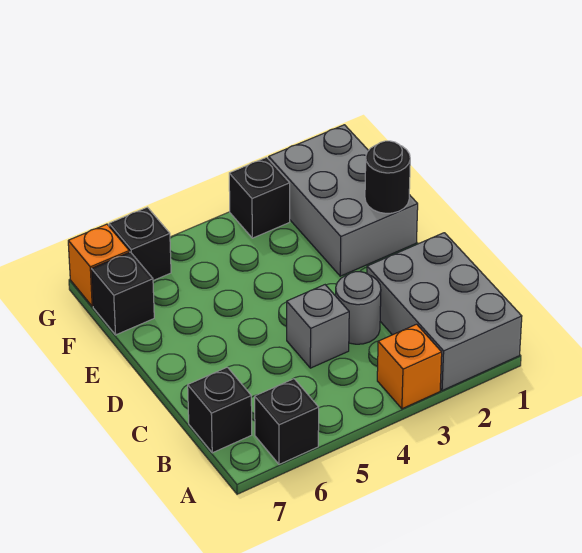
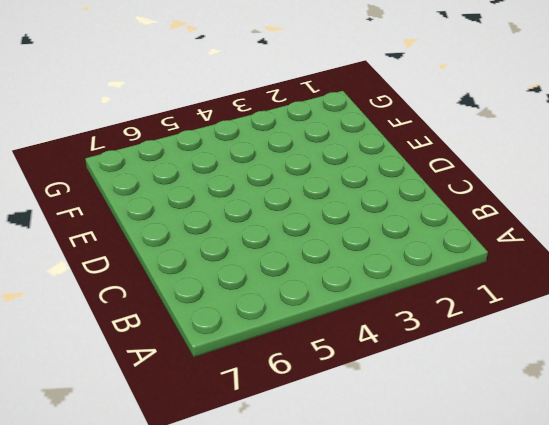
none -> grey 2x3 brick [367,233,522,391]
none -> orange 1x1 brick [377,324,442,409]
none -> black 1x1 brick [255,379,319,464]

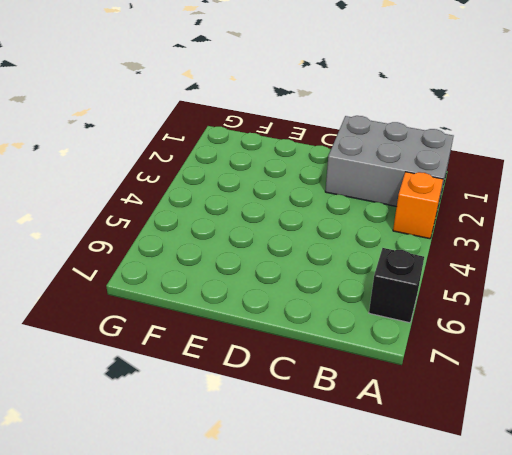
none -> black 1x1 brick [188,367,252,453]
none -> grey 1x1 round brick [336,272,381,344]
none -> grey 1x1 brick [287,285,349,368]

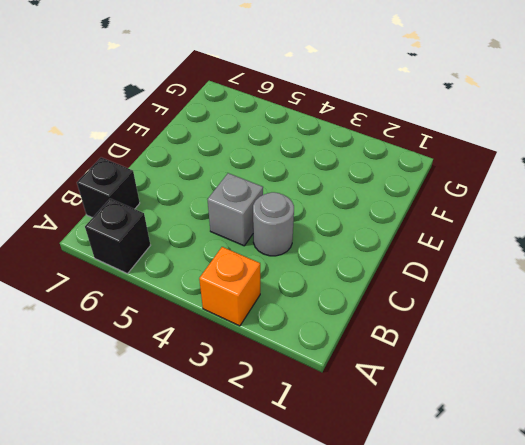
none -> grey 2x3 brick [367,233,522,391]
none -> grey 2x3 brick [269,125,418,276]
none -> black 1x1 brick [91,252,154,335]

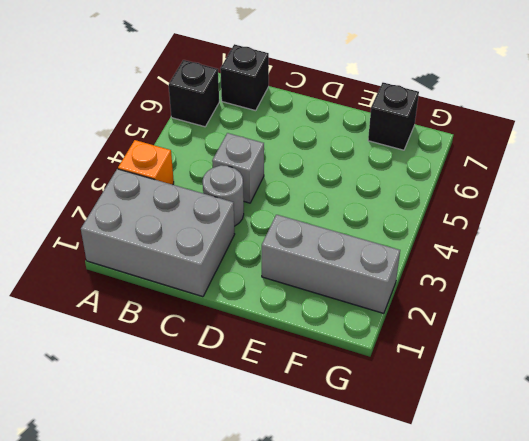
grey 1x3 brick [262,215,400,313] -> grey 2x3 brick [269,125,418,276]
none -> black 1x1 brick [229,157,290,238]
none -> black 1x1 brick [109,207,171,281]
none -> orange 1x1 brick [68,224,129,306]

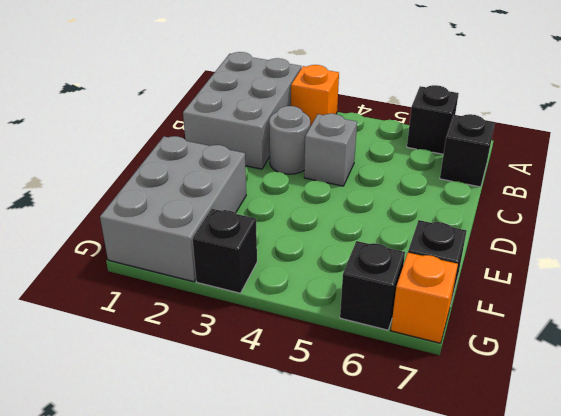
none -> black 1x1 round brick [365,141,410,213]

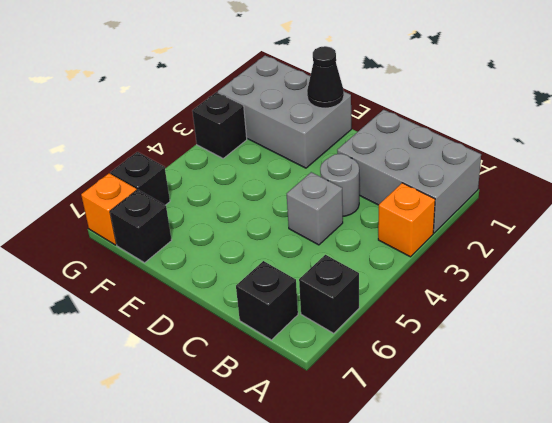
black 1x1 cone [307,46,344,108] -> black 1x1 round brick [365,141,410,213]

